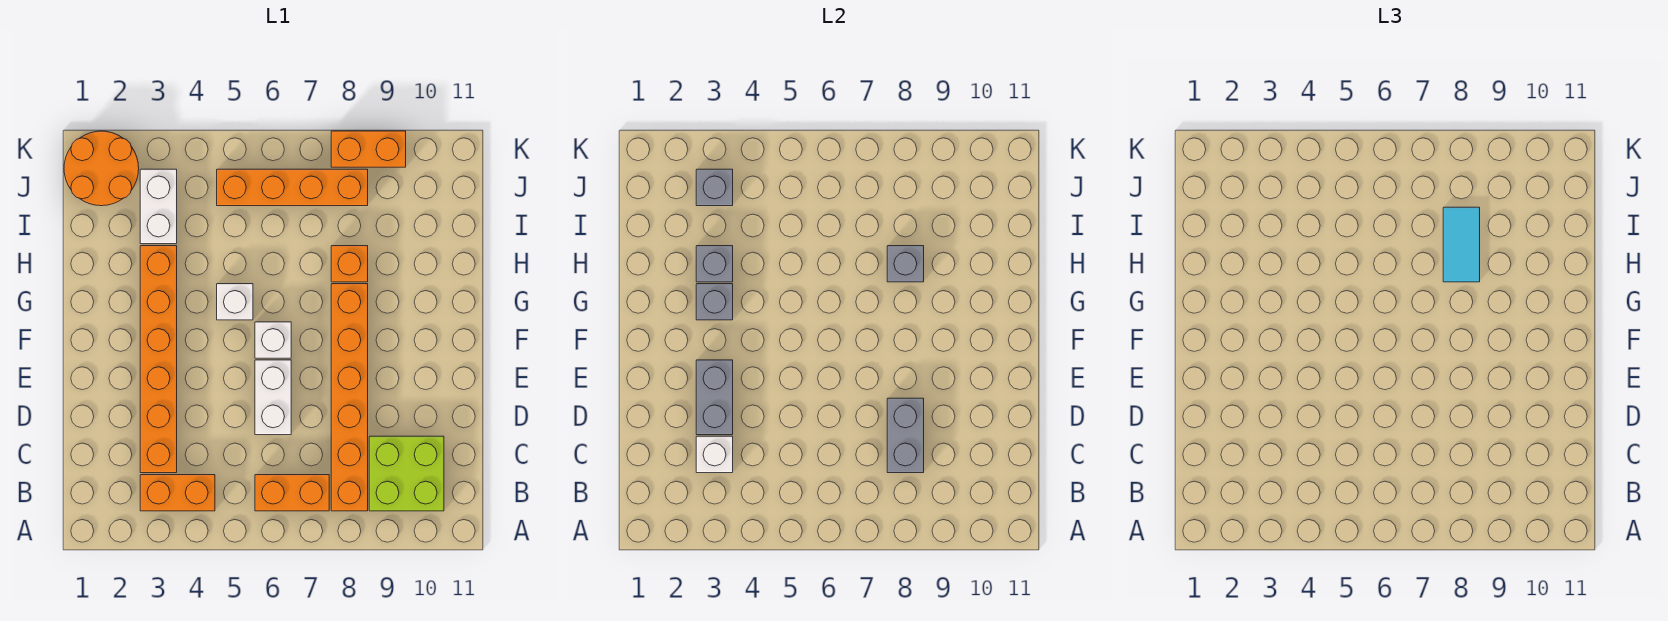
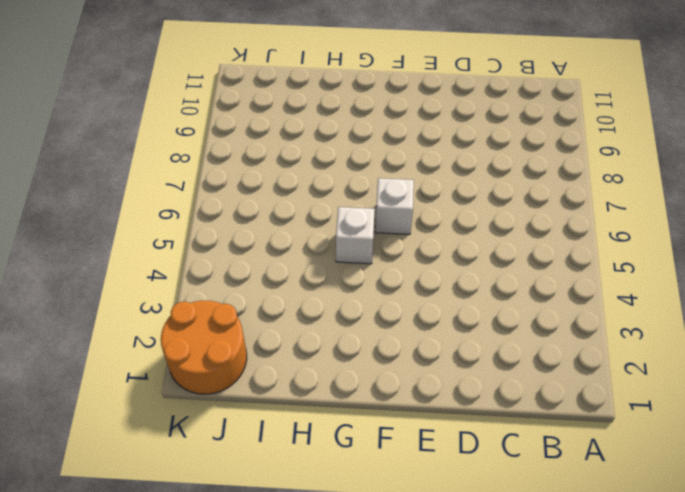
none -> orange 1x2 brick [140,475,215,511]
none -> orange 1x2 brick [255,475,329,511]
none -> orange 1x6 brick [331,284,368,511]

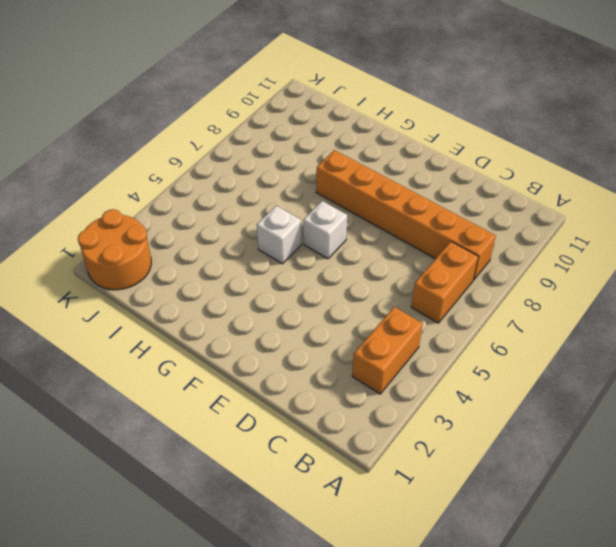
none -> lime 2x2 brick [369,436,444,511]
none -> orange 1x6 brick [140,246,177,473]
none -> white 1x2 brick [255,360,291,435]

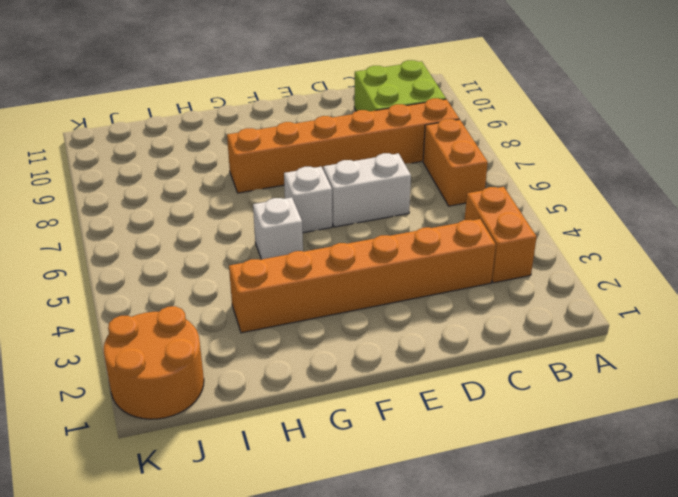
none -> orange 1x1 brick [331,246,368,282]
none -> white 1x2 brick [140,169,177,244]
none -> orange 1x4 brick [217,169,368,206]

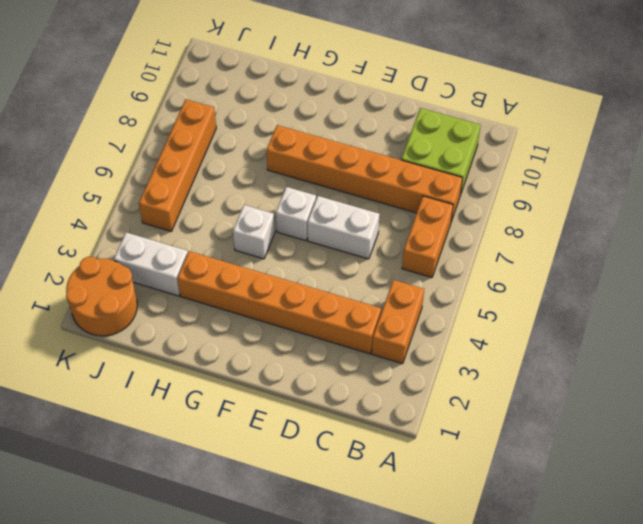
none -> orange 1x1 brick [331,246,368,282]
none -> orange 1x2 brick [331,131,406,167]
none -> white 1x1 brick [696,436,733,473]

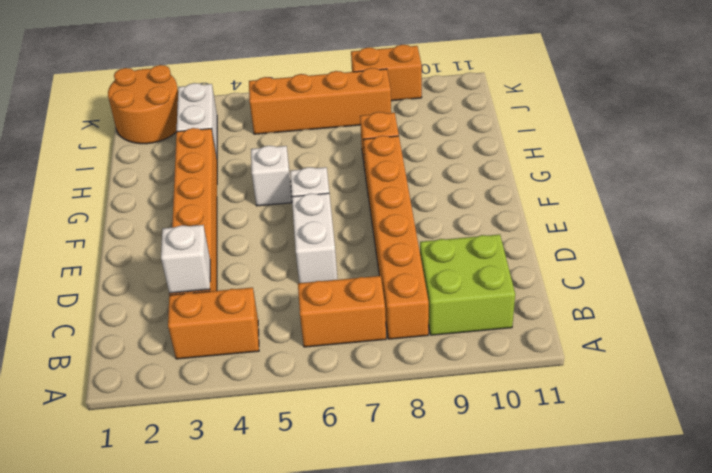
none -> grey 1x2 brick [887,398,924,473]
none -> grey 1x2 brick [696,360,733,435]
none -> grey 1x1 brick [696,284,733,320]

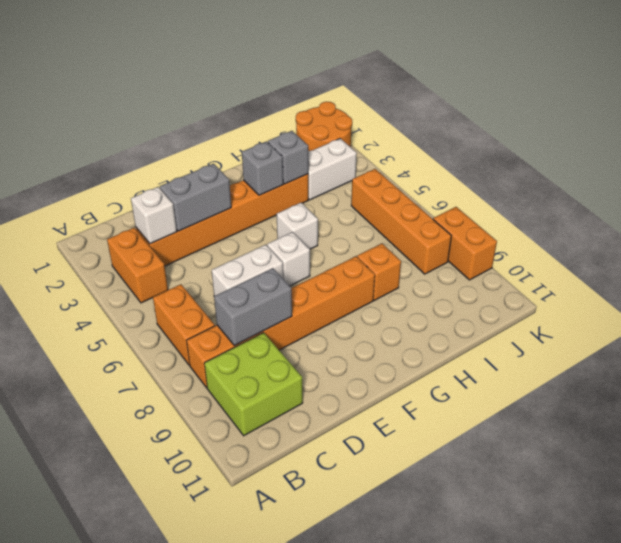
none -> grey 1x1 brick [887,246,924,282]
none -> grey 1x1 brick [696,169,733,206]
none -> cyan 1x2 tile [1443,207,1480,282]

